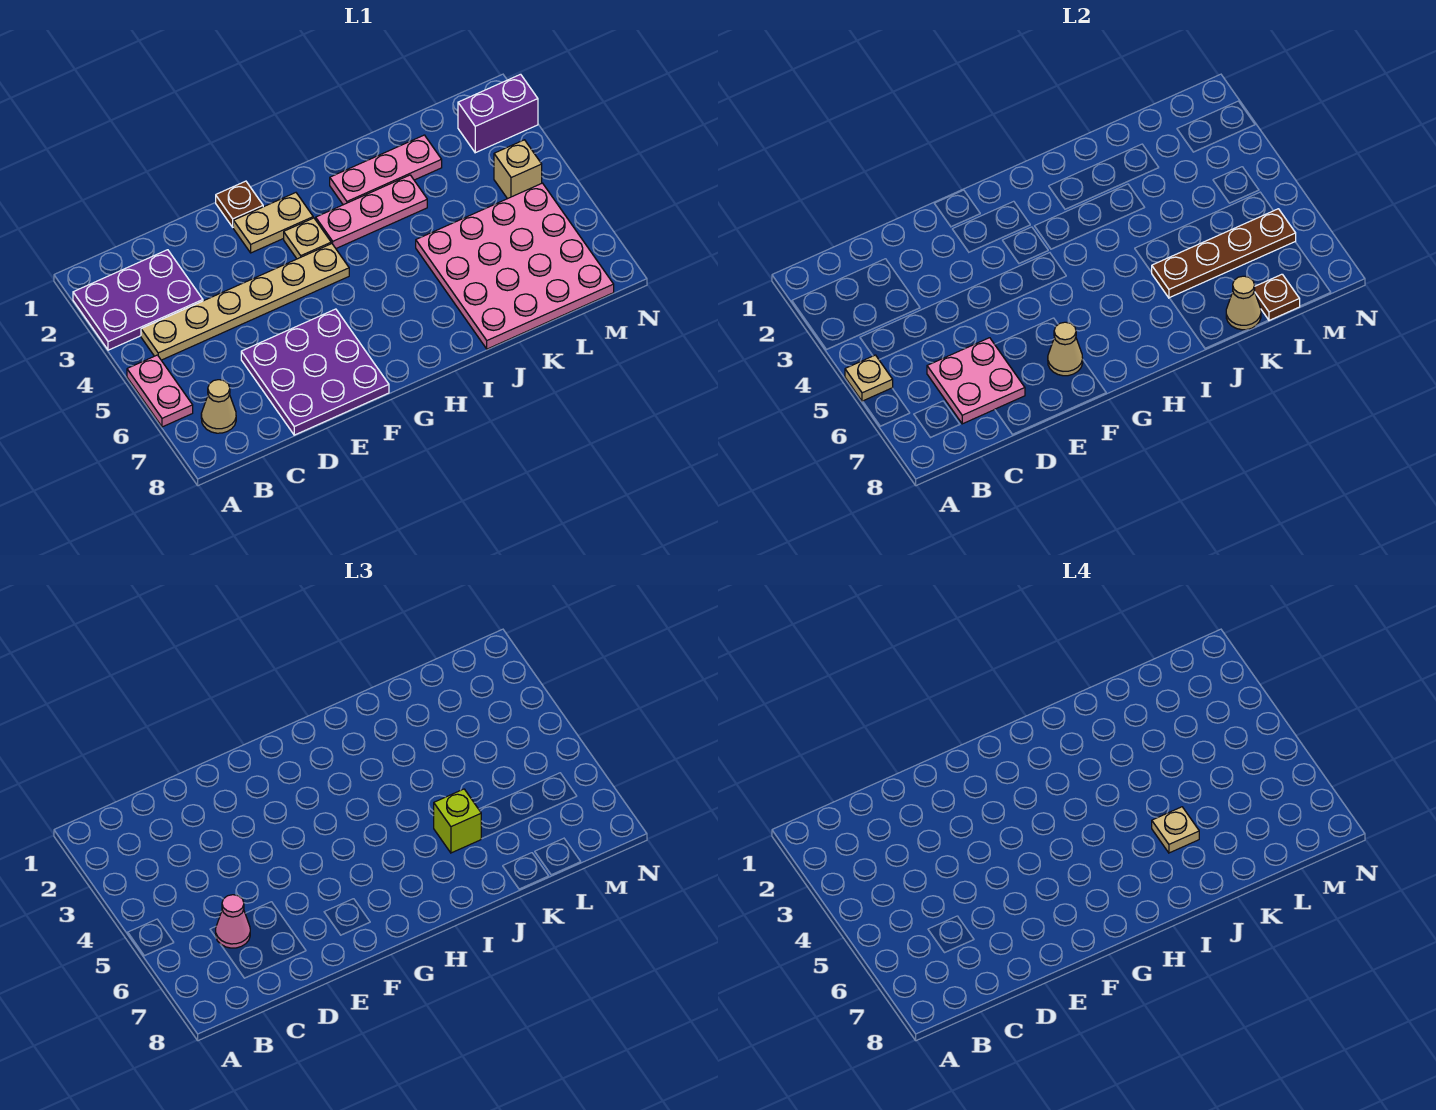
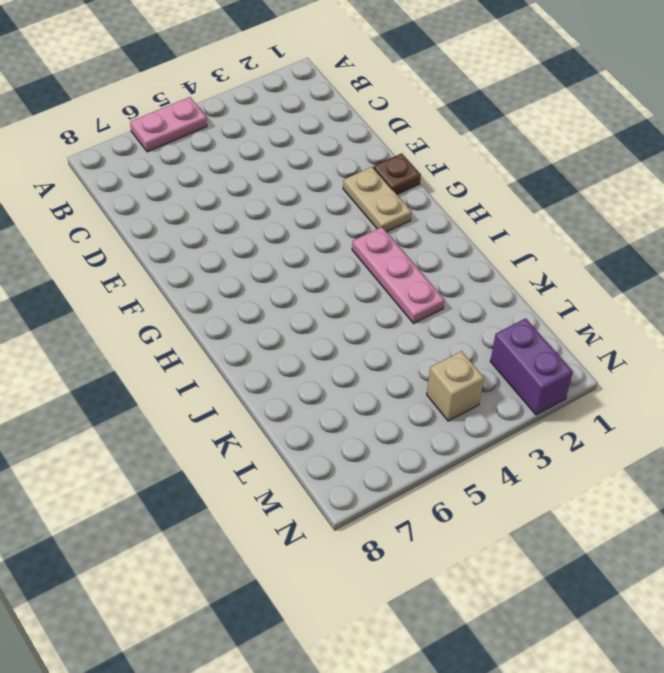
none -> purple 2x3 plate [73,250,203,350]
none -> tan 1x6 plate [141,244,349,360]
none -> tan 1x1 cone [201,380,236,433]

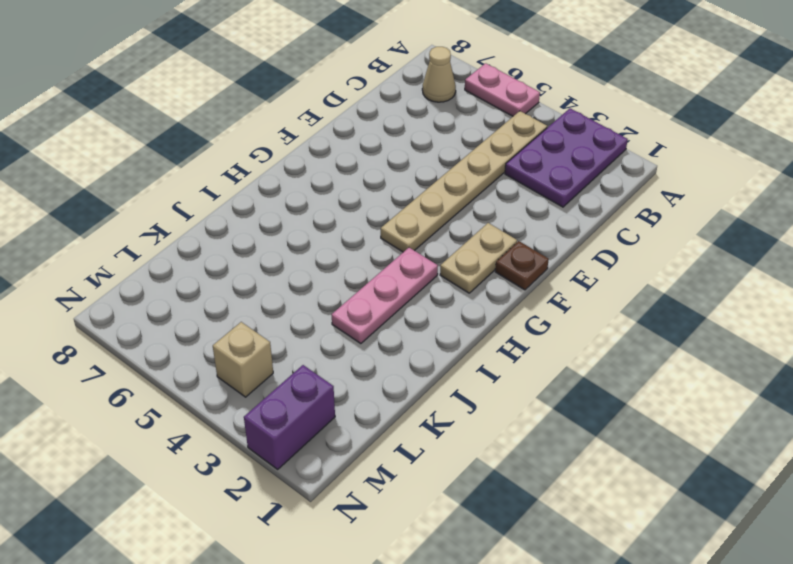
none -> purple 3x3 plate [241,309,389,435]
none -> tan 1x1 plate [284,218,331,259]
none -> pink 1x3 plate [330,135,442,205]

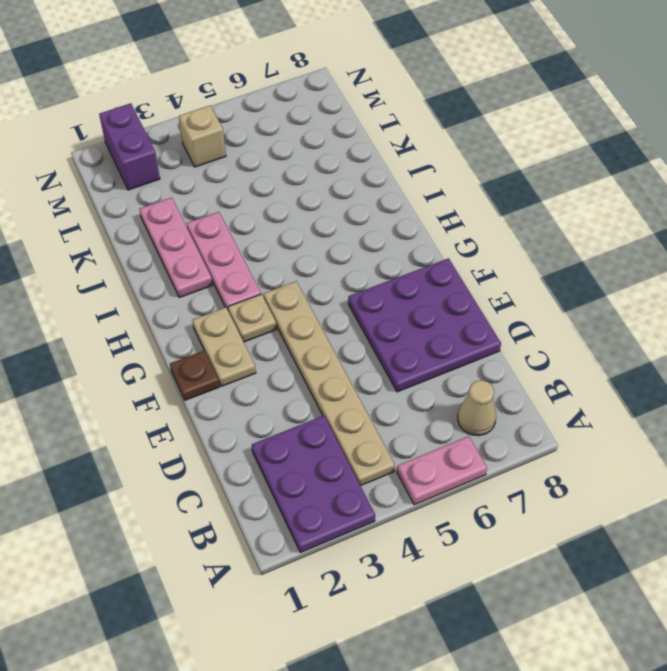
none -> pink 4x4 plate [416,183,614,349]
none -> tan 1x1 plate [845,355,893,401]
none -> pink 2x2 plate [927,338,1025,424]

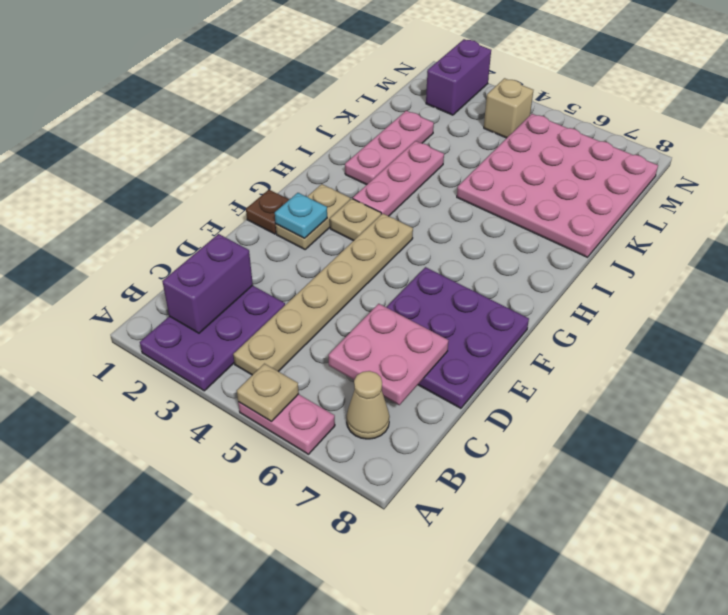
purple 1x2 brick [162,234,253,333] -> none
cyan 1x1 plate [275,193,327,238] -> none
none -> tan 1x1 cone [1048,322,1083,376]
none -> brown 1x4 plate [1152,209,1296,298]
none -> tan 1x1 cone [1226,276,1261,330]

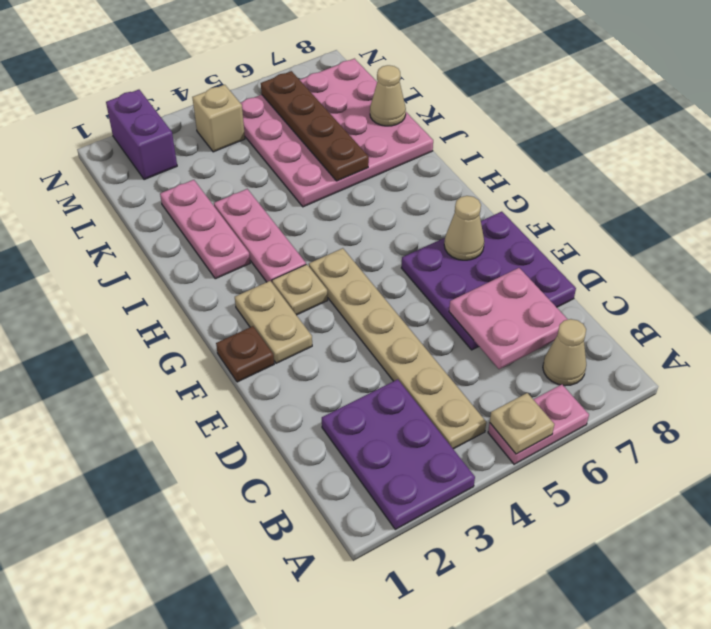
none -> brown 1x1 plate [1254,274,1300,320]
none -> pink 1x1 cone [216,895,250,948]
none -> lime 1x1 brick [434,789,481,853]

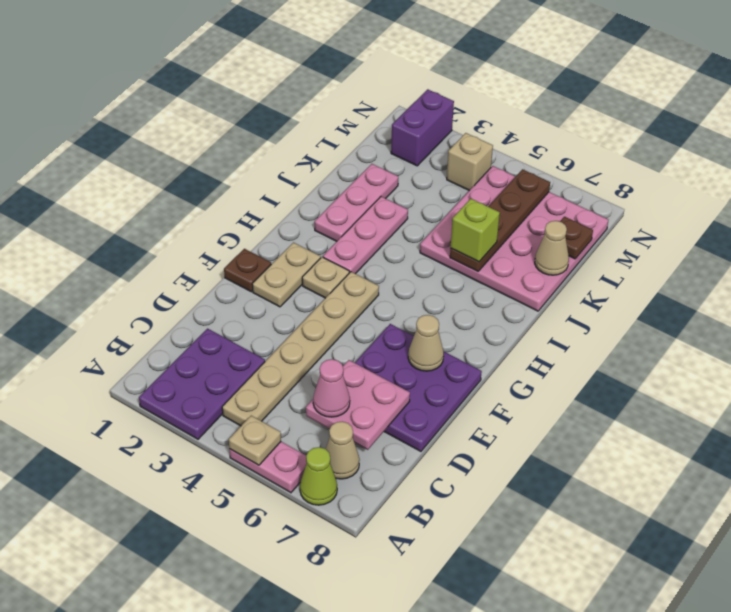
lime 1x1 cone [300,447,337,505] -> none
none -> tan 1x1 plate [1152,807,1199,853]

